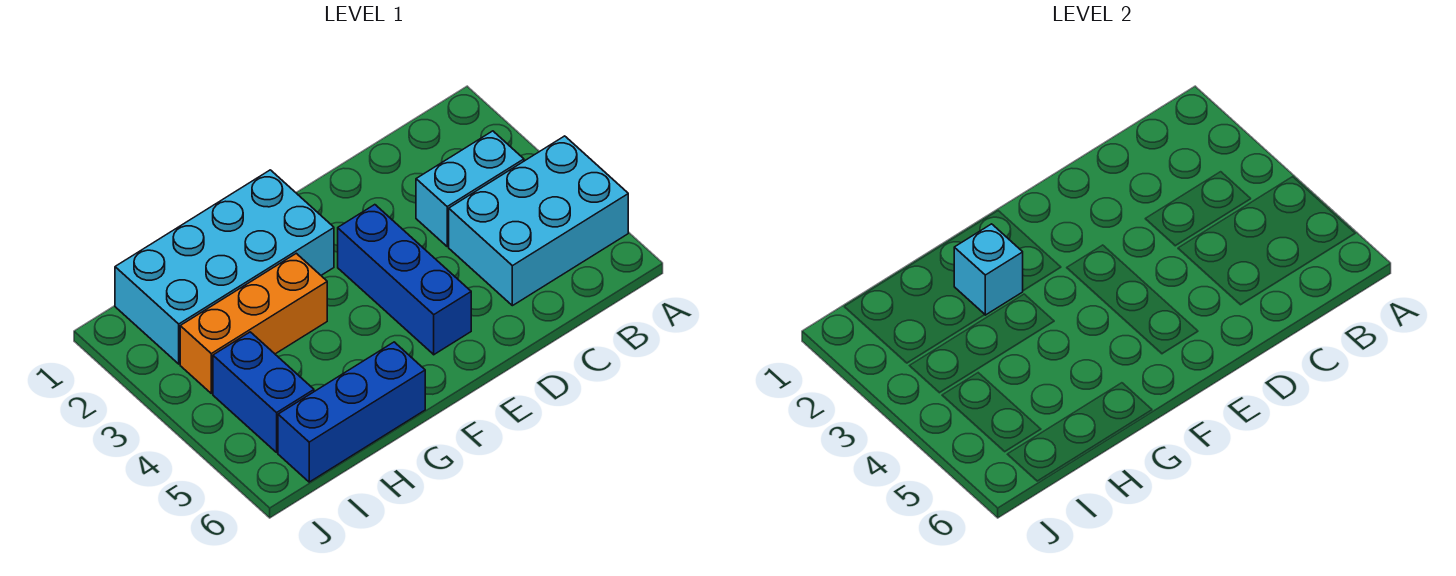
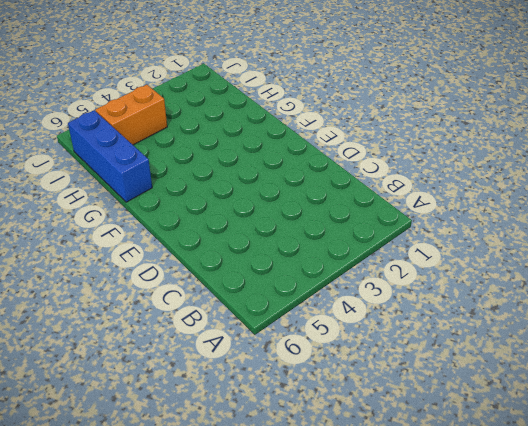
orange 1x2 brick [96,85,167,145] -> blue 1x2 brick [213,332,314,452]
none -> cyan 2x3 brick [449,136,628,306]
none -> cyan 1x2 brick [416,131,524,246]

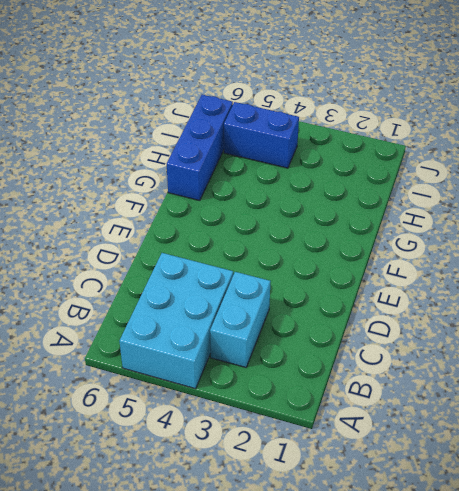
none -> blue 1x3 brick [338,205,471,355]
none -> cyan 2x4 brick [115,170,334,364]

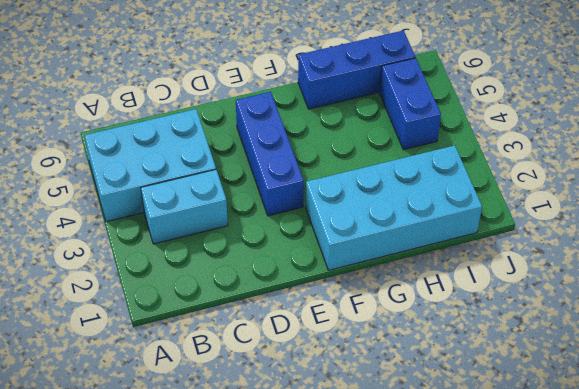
none -> orange 1x3 brick [180,253,327,393]
none -> cyan 1x1 brick [954,224,1023,315]

